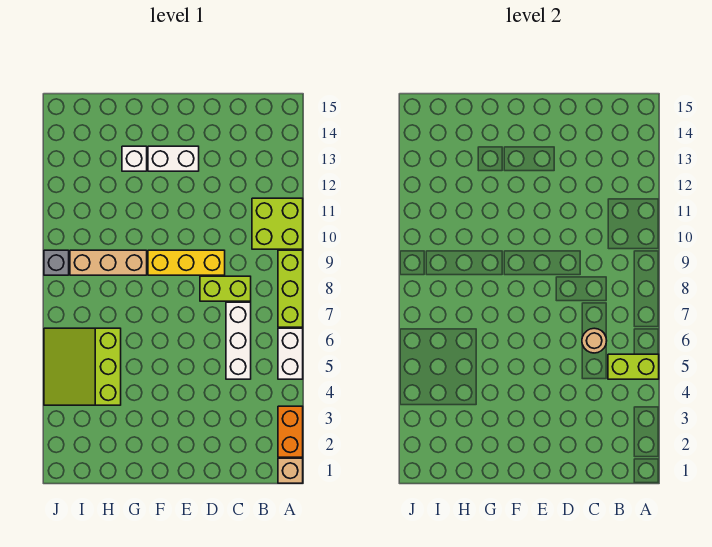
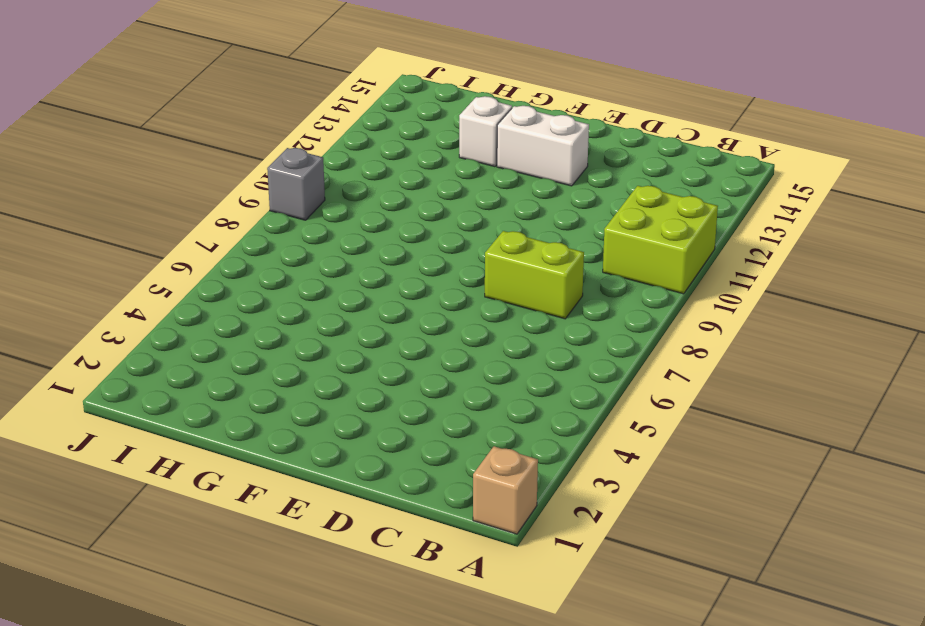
none -> orange 1x2 brick [278,406,303,457]
none -> white 1x2 brick [278,328,303,379]
none -> lime 1x3 brick [278,250,303,327]

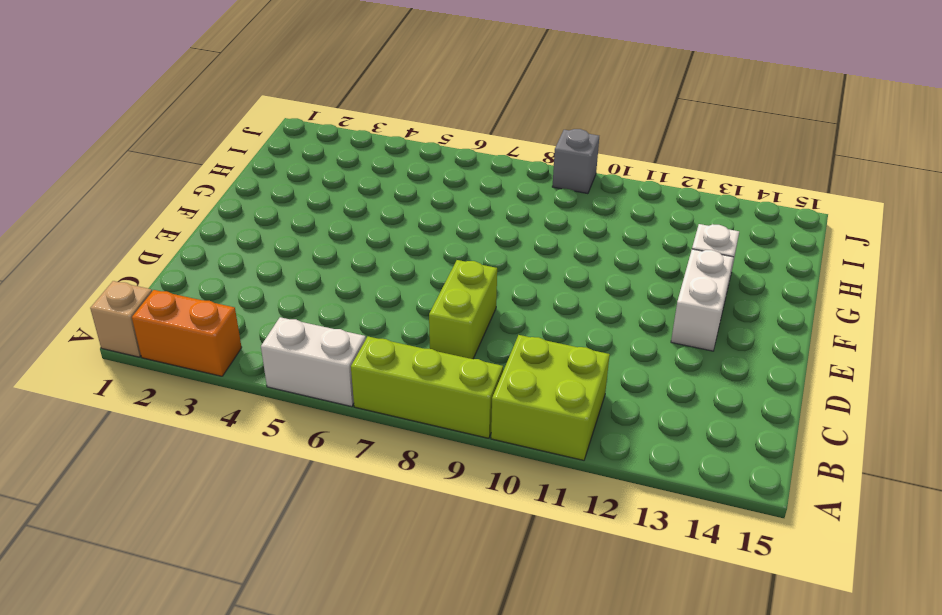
none -> white 1x3 brick [226,302,251,379]
none -> yellow 1x3 brick [148,250,225,275]
none -> tan 1x3 brick [70,250,147,275]

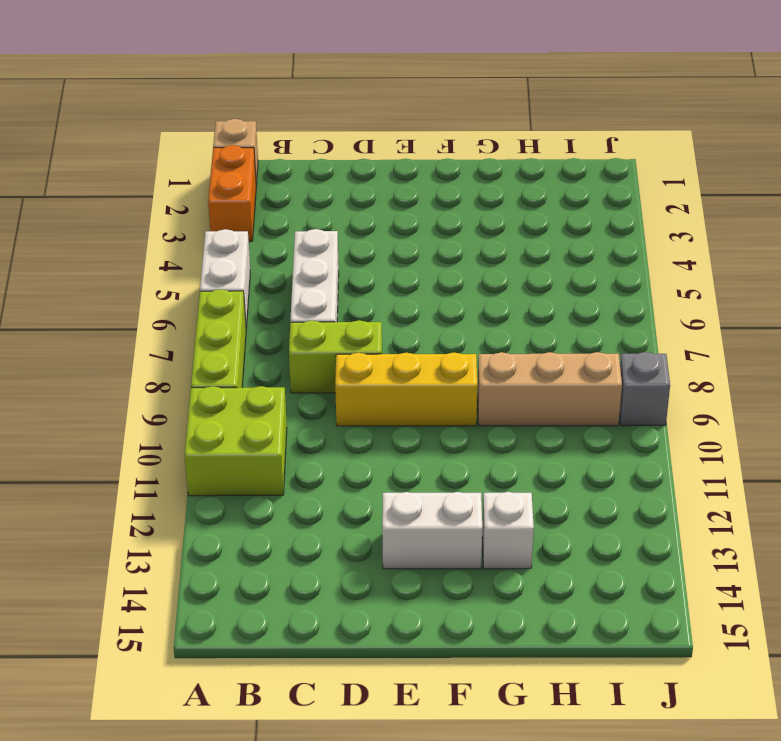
none -> lime 3x3 slope [44,328,121,405]
none -> lime 1x2 brick [608,354,659,379]
none -> tan 1x1 round brick [582,328,607,353]

